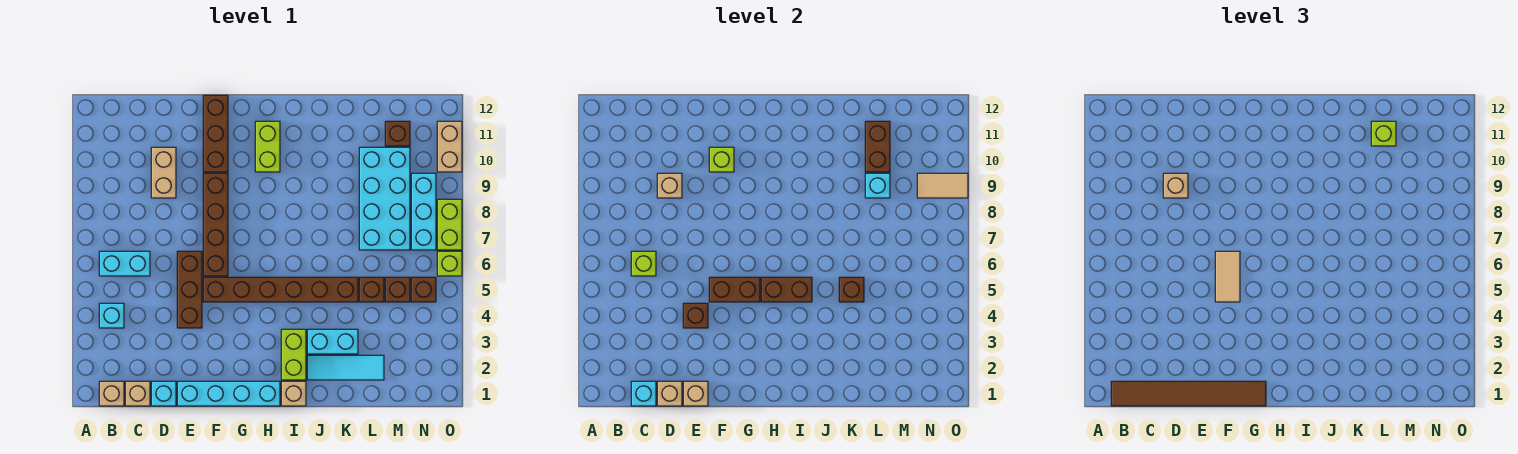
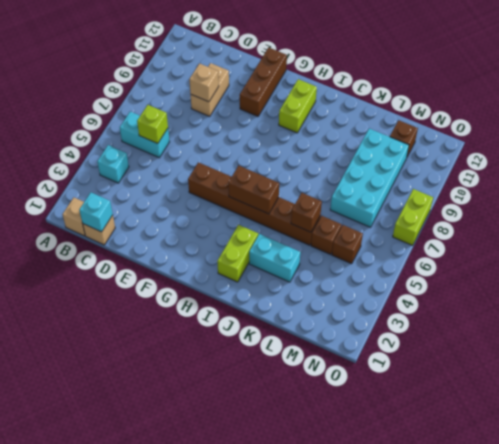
none -> cyan 1x1 brick [151,381,176,406]
none -> cyan 1x4 brick [177,381,280,406]
none -> brown 1x3 brick [177,251,202,328]
none -> brown 1x4 brick [203,173,228,276]

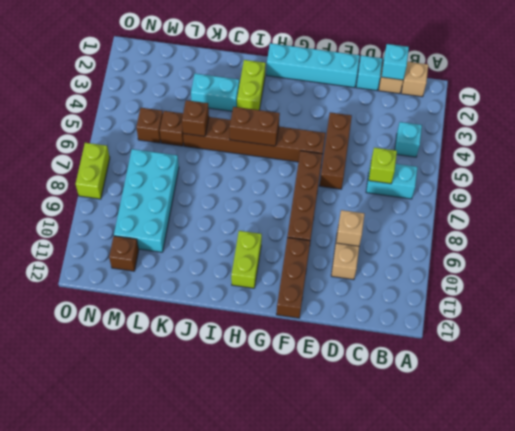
none -> tan 1x1 brick [281,381,306,406]
none -> cyan 1x3 tile [307,355,384,380]
none -> brown 1x1 brick [411,277,436,302]
none -> cyan 1x3 brick [411,173,436,250]

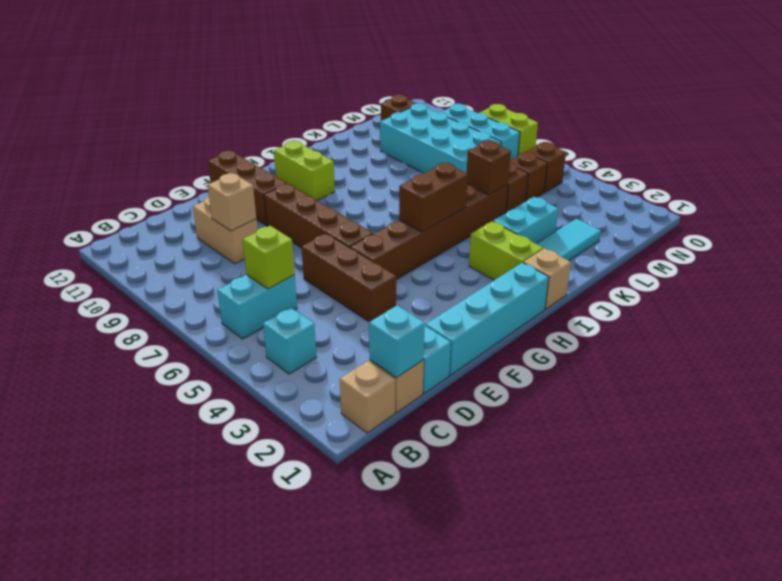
none -> lime 1x1 brick [437,251,462,276]
none -> tan 1x2 brick [437,121,462,172]
none -> tan 1x1 brick [657,381,682,406]
none -> tan 1x1 brick [683,381,708,406]

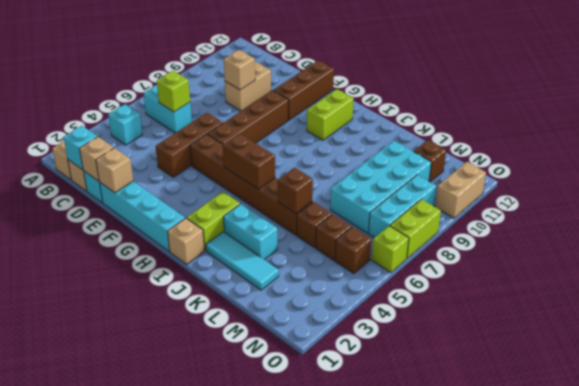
none -> brown 1x1 brick [683,303,708,328]
none -> brown 1x2 brick [709,277,760,302]
none -> lime 1x1 brick [709,147,734,172]
none -> cyan 1x1 brick [865,173,890,198]

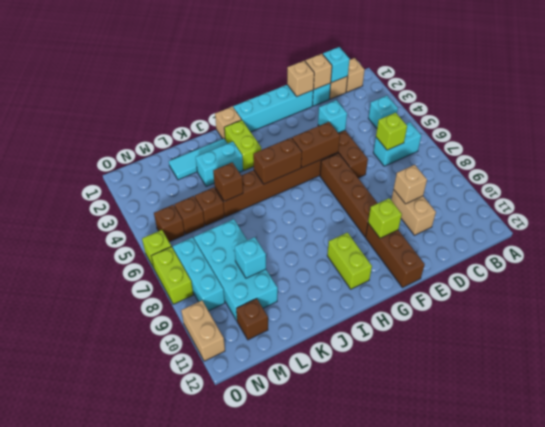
cyan 1x1 brick [318,100,347,133] -> brown 1x1 brick [683,303,708,328]
none -> brown 1x2 brick [865,121,890,172]
none -> tan 1x2 tile [917,173,968,198]
none -> brown 1x6 tile [1111,381,1266,406]
none -> tan 1x1 brick [1163,173,1188,198]

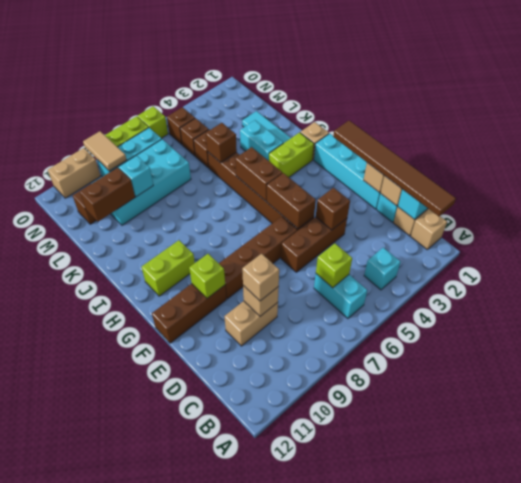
none -> tan 1x2 tile [1215,251,1240,302]
none -> lime 1x1 brick [1371,121,1396,146]

